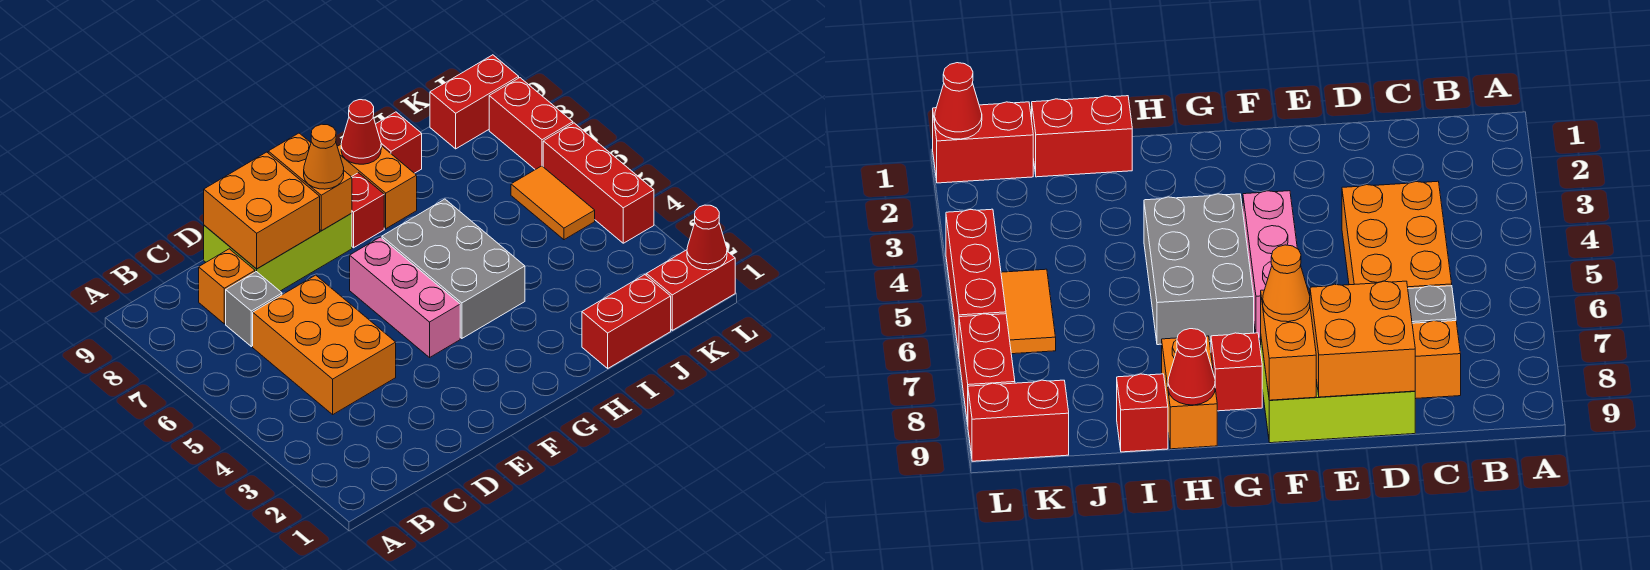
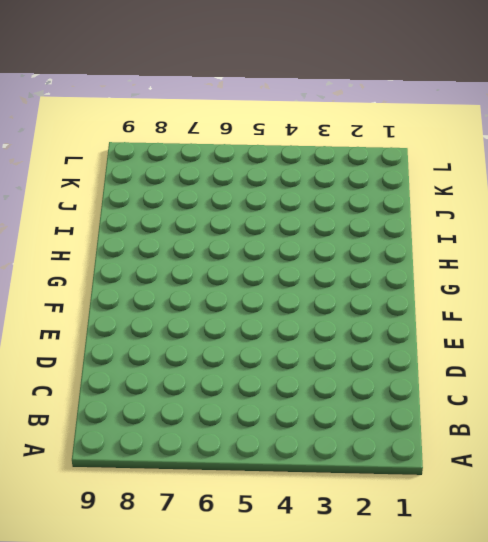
none -> orange 2x3 brick [253,275,396,414]
none -> grey 1x1 brick [226,272,282,347]
none -> orange 1x1 brick [199,249,255,324]

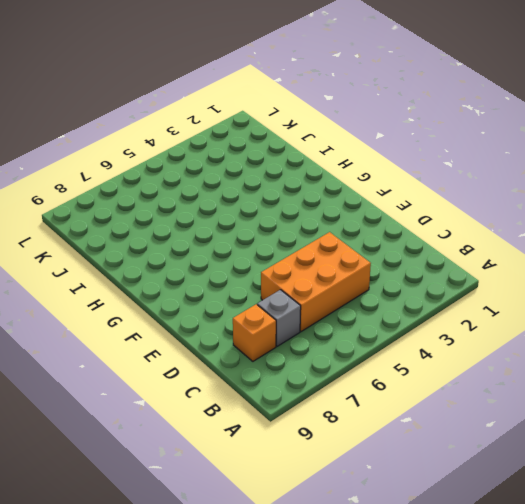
none -> lime 2x3 brick [204,213,352,291]
none -> pink 1x3 brick [350,237,460,357]
none -> grey 2x3 brick [382,199,525,338]

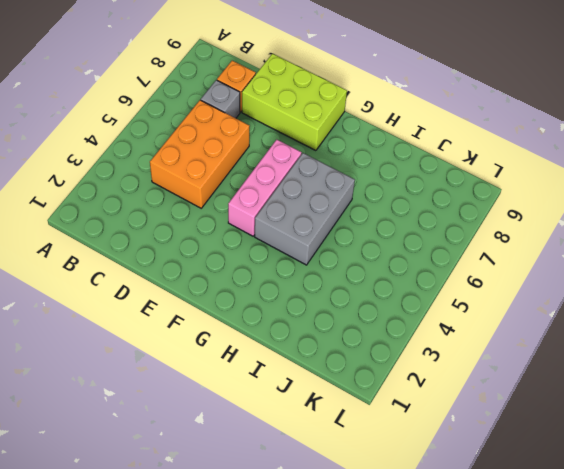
none -> red 1x1 brick [352,173,384,248]
none -> orange 1x2 brick [337,145,417,229]
none -> red 1x2 brick [582,275,671,368]

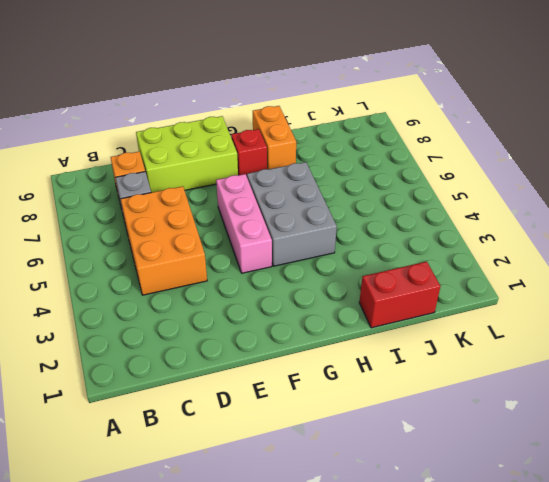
none -> red 1x1 brick [376,112,422,173]
none -> red 1x2 brick [646,250,735,330]
none -> orange 1x2 tile [511,166,595,240]

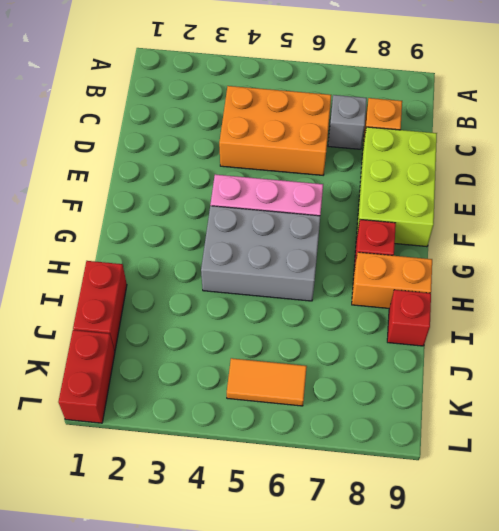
none -> red 1x2 brick [430,55,519,149]
none -> red 1x3 brick [543,123,654,243]
none -> red 1x2 brick [489,78,573,170]

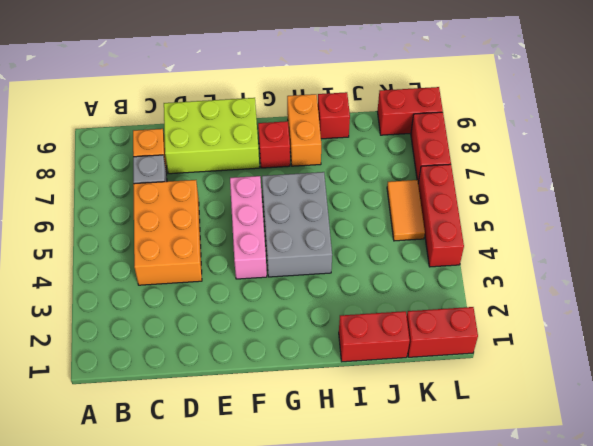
none -> orange 2x2 brick [204,152,320,269]
none -> orange 1x2 brick [268,133,352,231]
none -> red 1x1 cone [341,100,381,164]

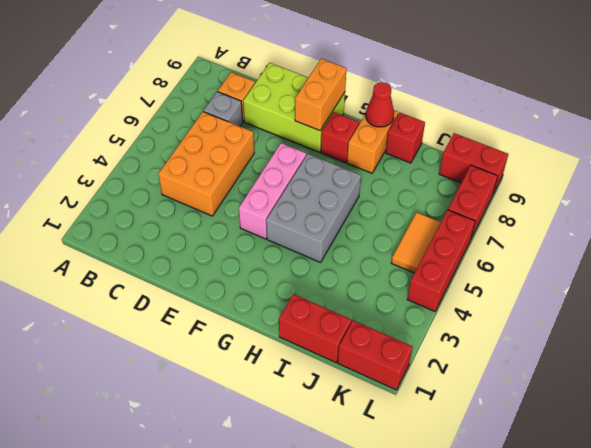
none -> orange 2x2 brick [204,152,320,269]
none -> red 1x1 cone [687,205,727,270]
none -> orange 1x1 cone [304,124,344,189]

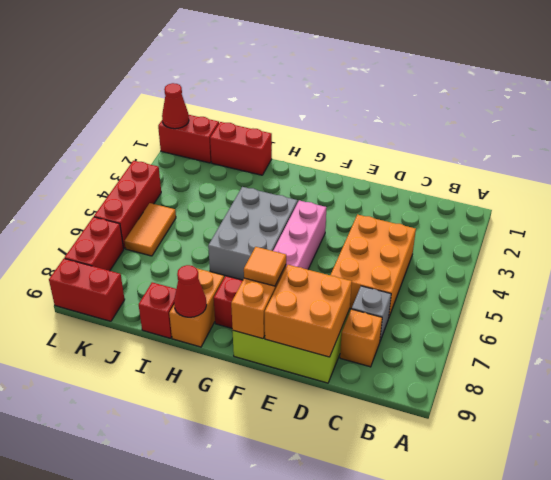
orange 1x1 tile [244,247,286,286] -> orange 1x1 cone [304,124,344,189]

